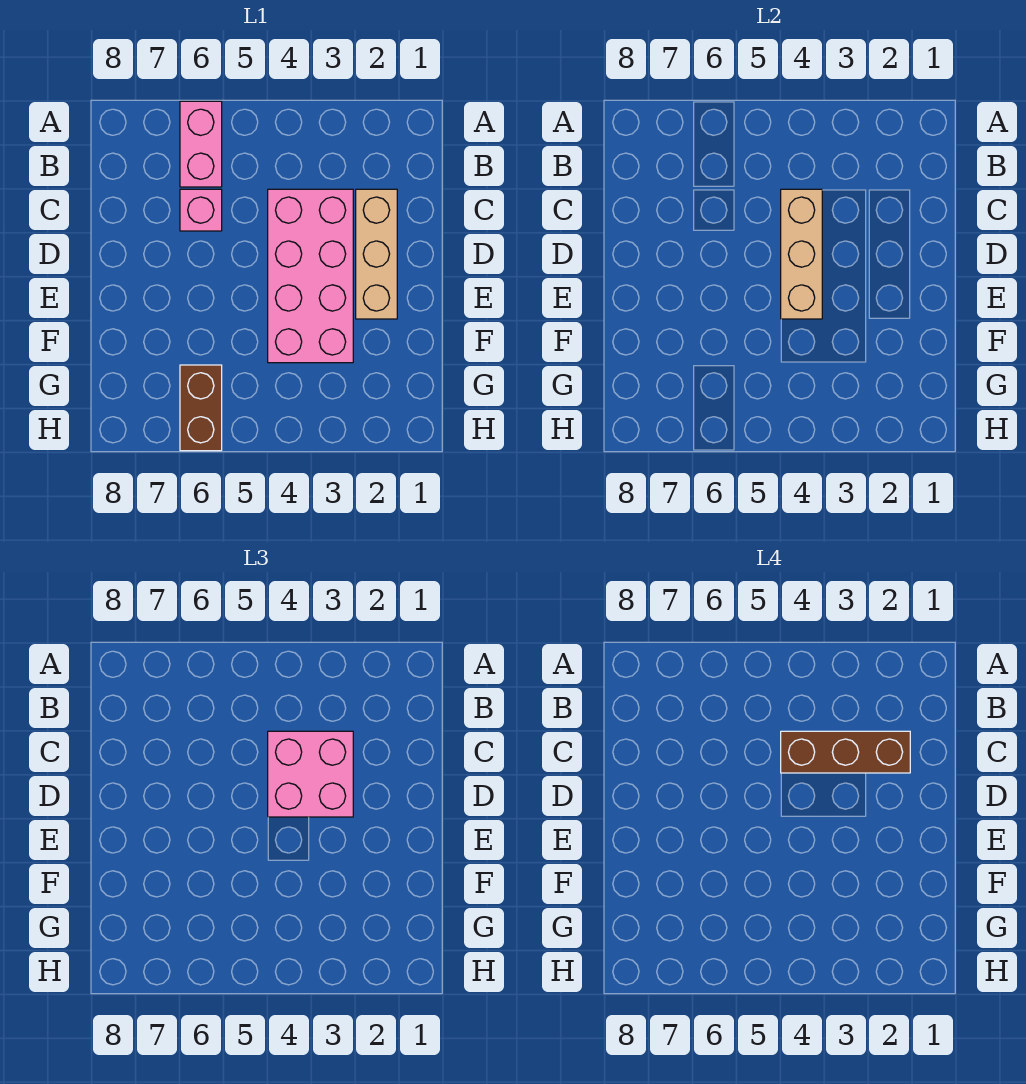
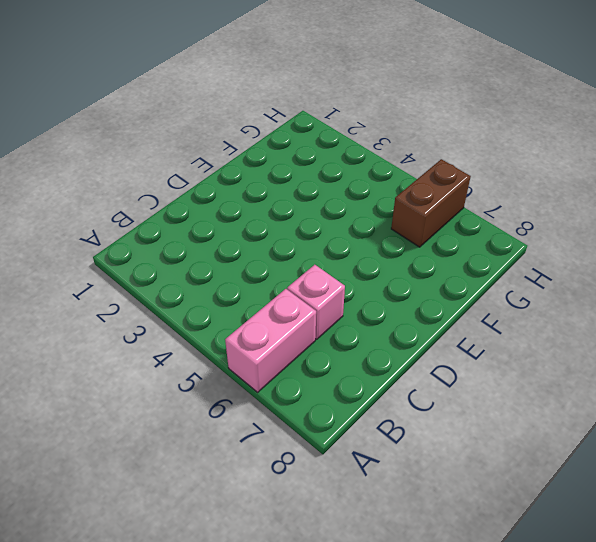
none -> tan 1x3 brick [356,189,397,319]
none -> pink 2x4 brick [268,189,353,363]

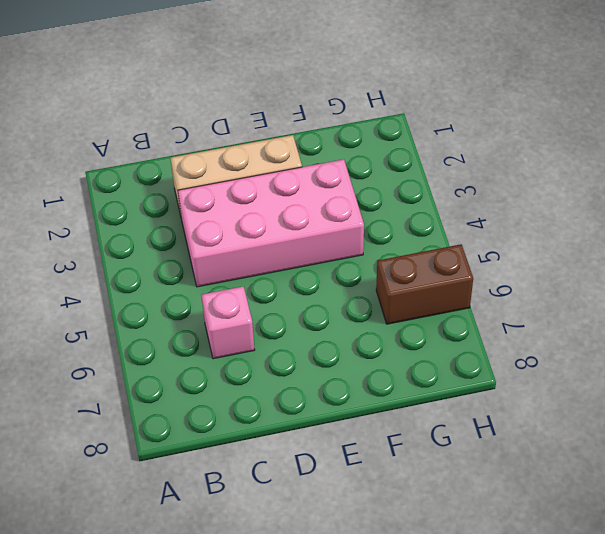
none -> pink 1x2 brick [180,101,222,187]
none -> tan 1x3 brick [781,189,822,319]

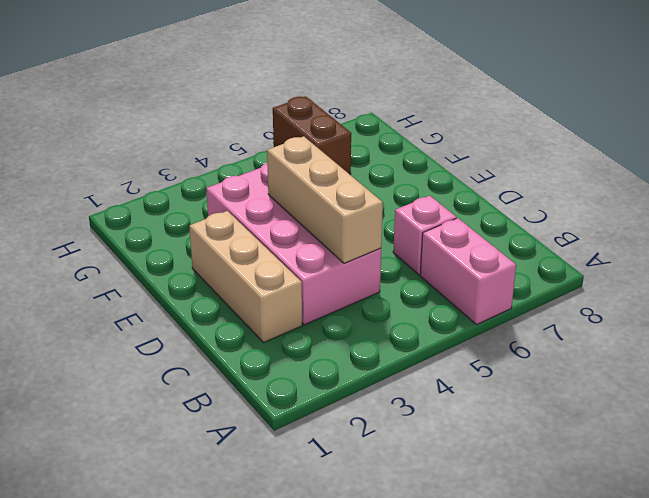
none -> pink 2x2 brick [268,731,353,817]
none -> brown 1x3 brick [781,731,910,773]

